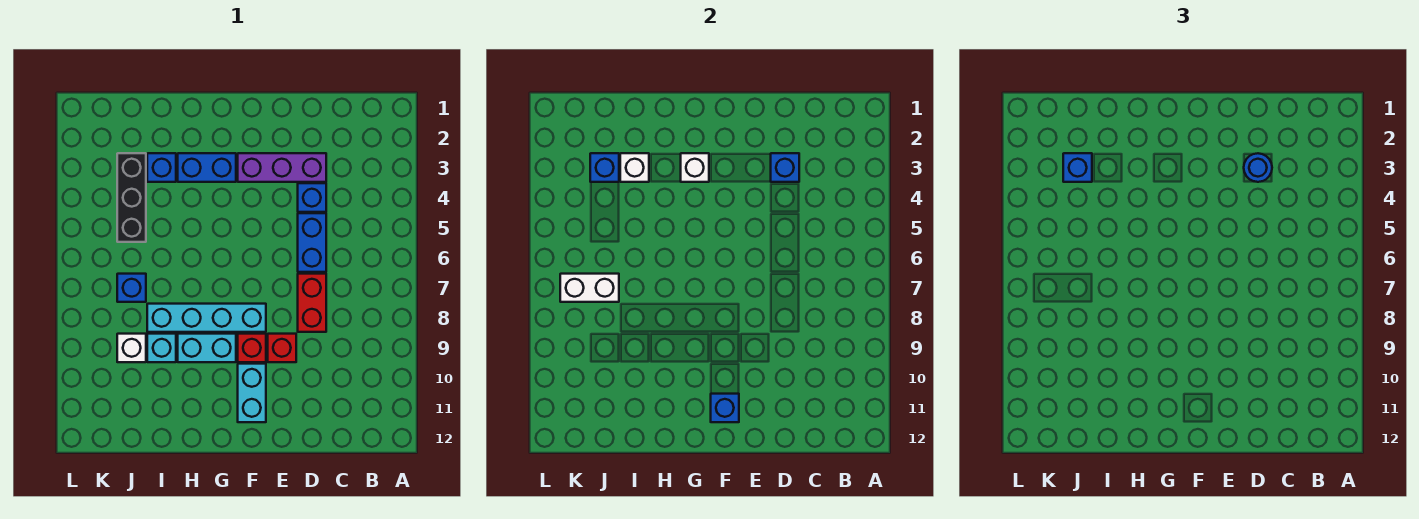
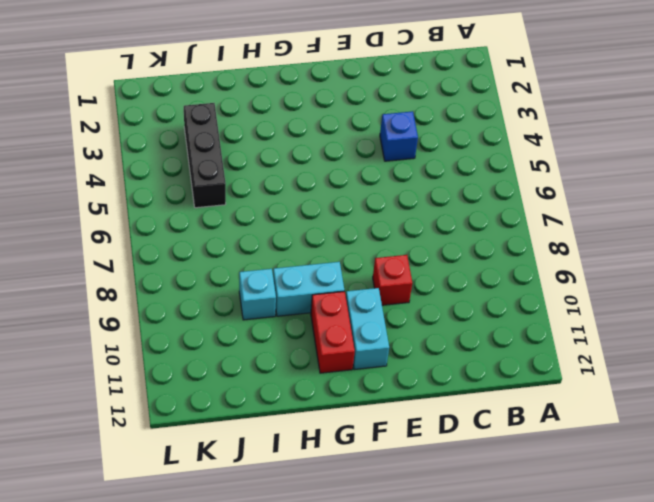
red 1x2 brick [311,291,355,373] -> red 1x2 brick moved to [298,274,326,332]
none -> purple 1x3 brick [238,153,326,182]
none -> blue 1x2 brick [298,213,326,272]
none -> cyan 1x4 brick [147,304,266,332]

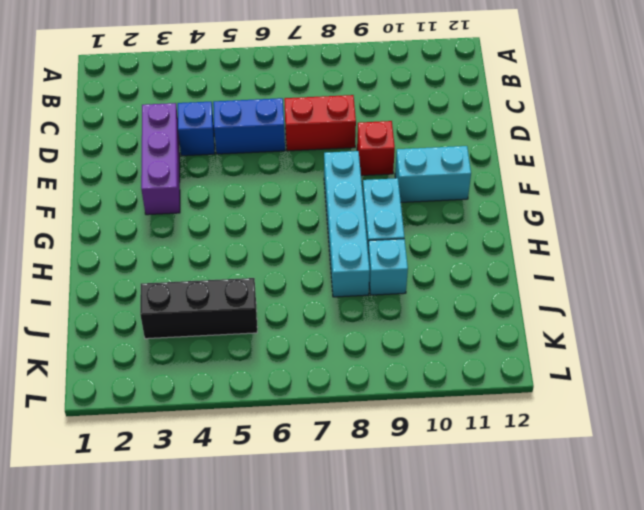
none -> red 1x1 brick [238,334,266,362]
none -> blue 1x2 brick [178,153,236,182]
none -> blue 1x1 brick [147,153,176,182]

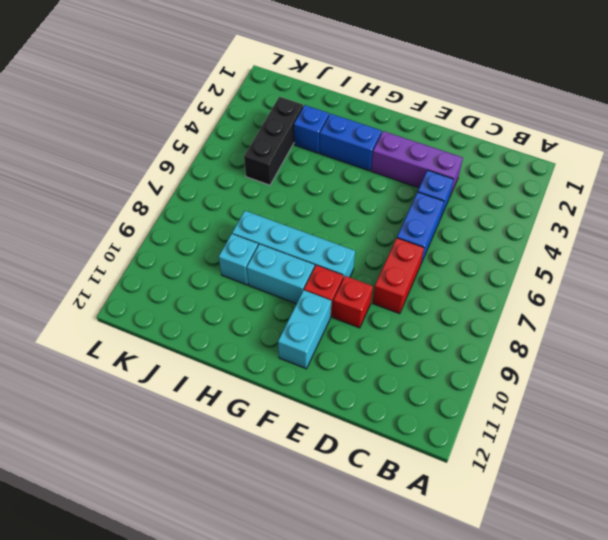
none -> blue 1x1 brick [117,274,146,302]
none -> white 1x1 brick [117,334,146,362]
none -> blue 1x1 brick [771,153,799,182]

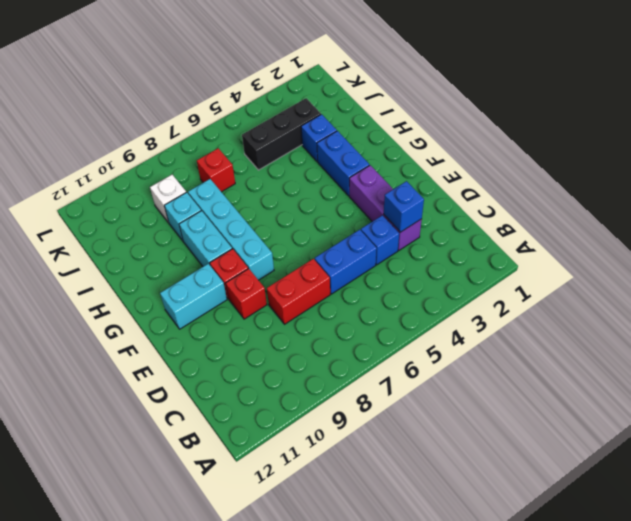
red 1x1 brick [197,148,235,192] -> blue 1x1 brick [117,274,146,302]
none -> blue 1x1 brick [711,394,739,422]
none -> white 1x1 brick [681,153,709,182]
none -> white 1x1 brick [620,153,649,182]

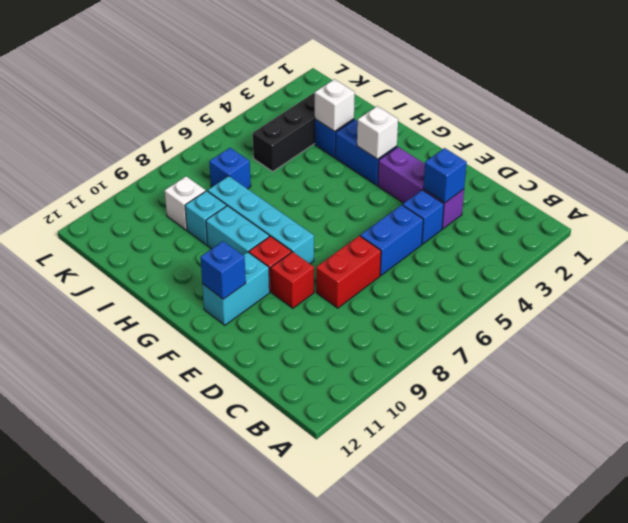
none -> blue 1x1 brick [590,153,619,182]
none -> white 1x2 brick [560,274,619,302]
none -> blue 1x1 round brick [1244,153,1272,182]

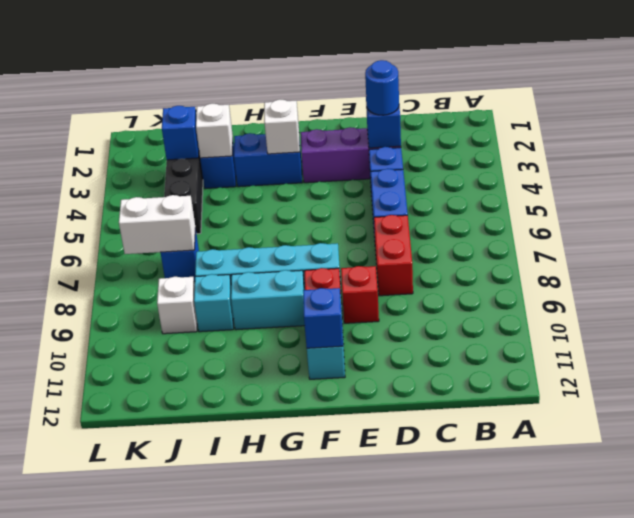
none -> blue 1x1 brick [1063,153,1092,182]

